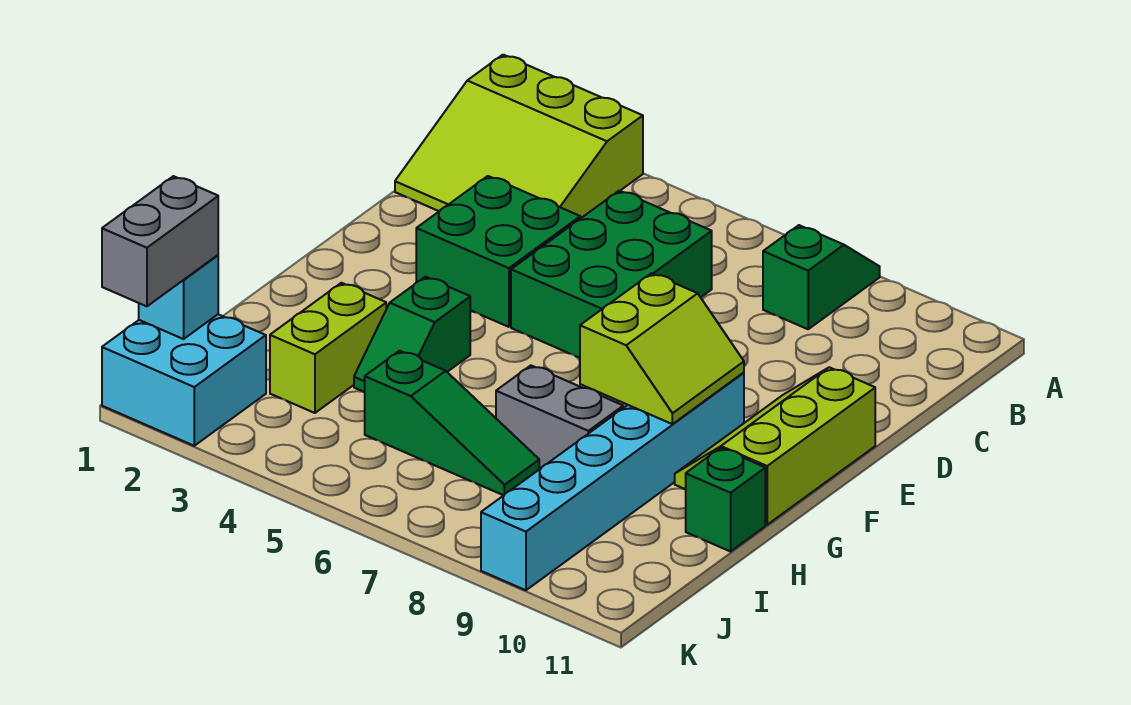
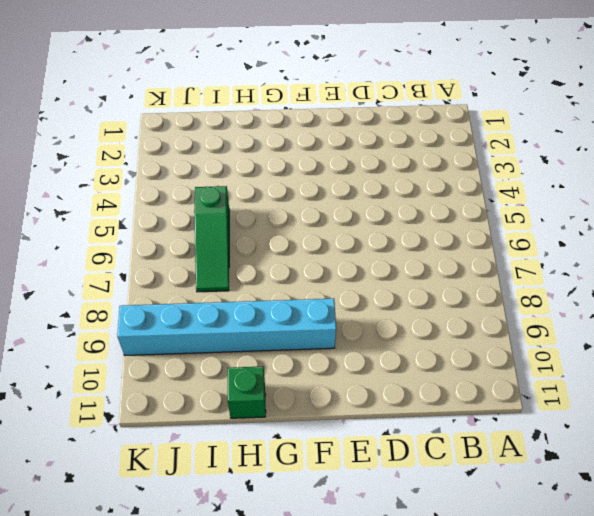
none -> lime 3x3 slope [395,55,643,219]
none -> green 1x2 slope [763,225,880,329]
none -> green 2x3 brick [511,191,712,358]

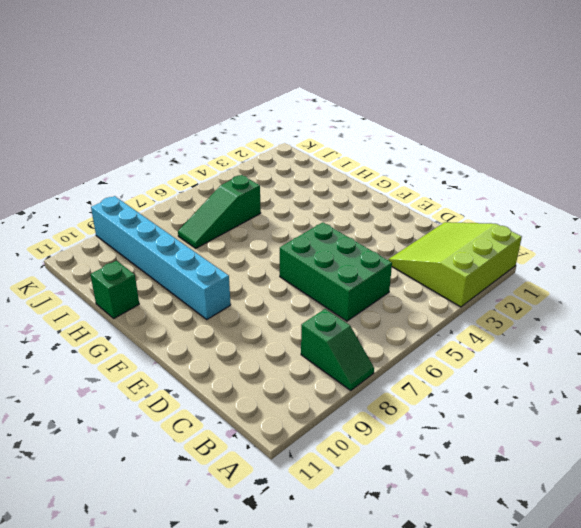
none -> green 2x2 brick [416,176,580,327]
none -> lime 2x3 slope [675,367,875,525]
none -> green 1x2 slope [354,277,470,392]

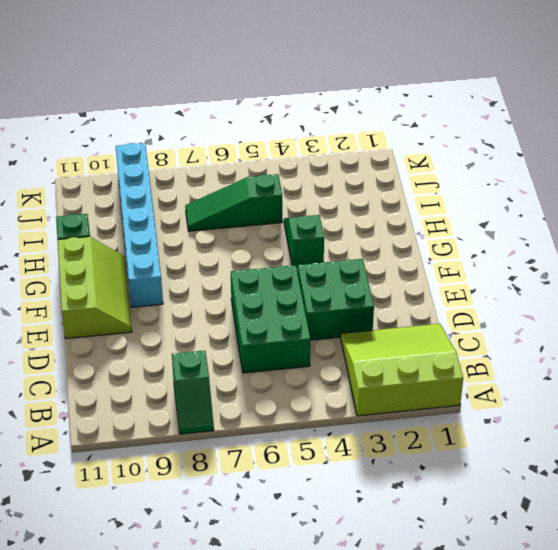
none -> lime 1x2 brick [270,283,386,413]
none -> grey 1x2 brick [496,366,623,469]
none -> cyan 2x2 brick [102,314,266,446]

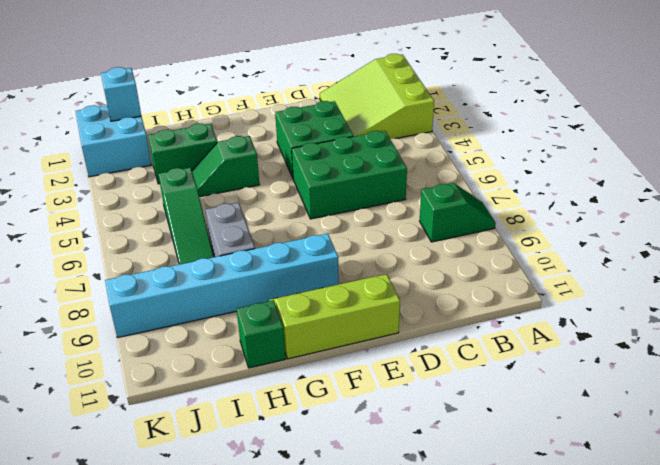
green 1x2 brick [148,124,217,184] -> lime 1x2 brick [270,283,386,413]
none -> lime 2x2 slope [580,273,744,424]
none -> grey 1x2 brick [102,176,218,306]

